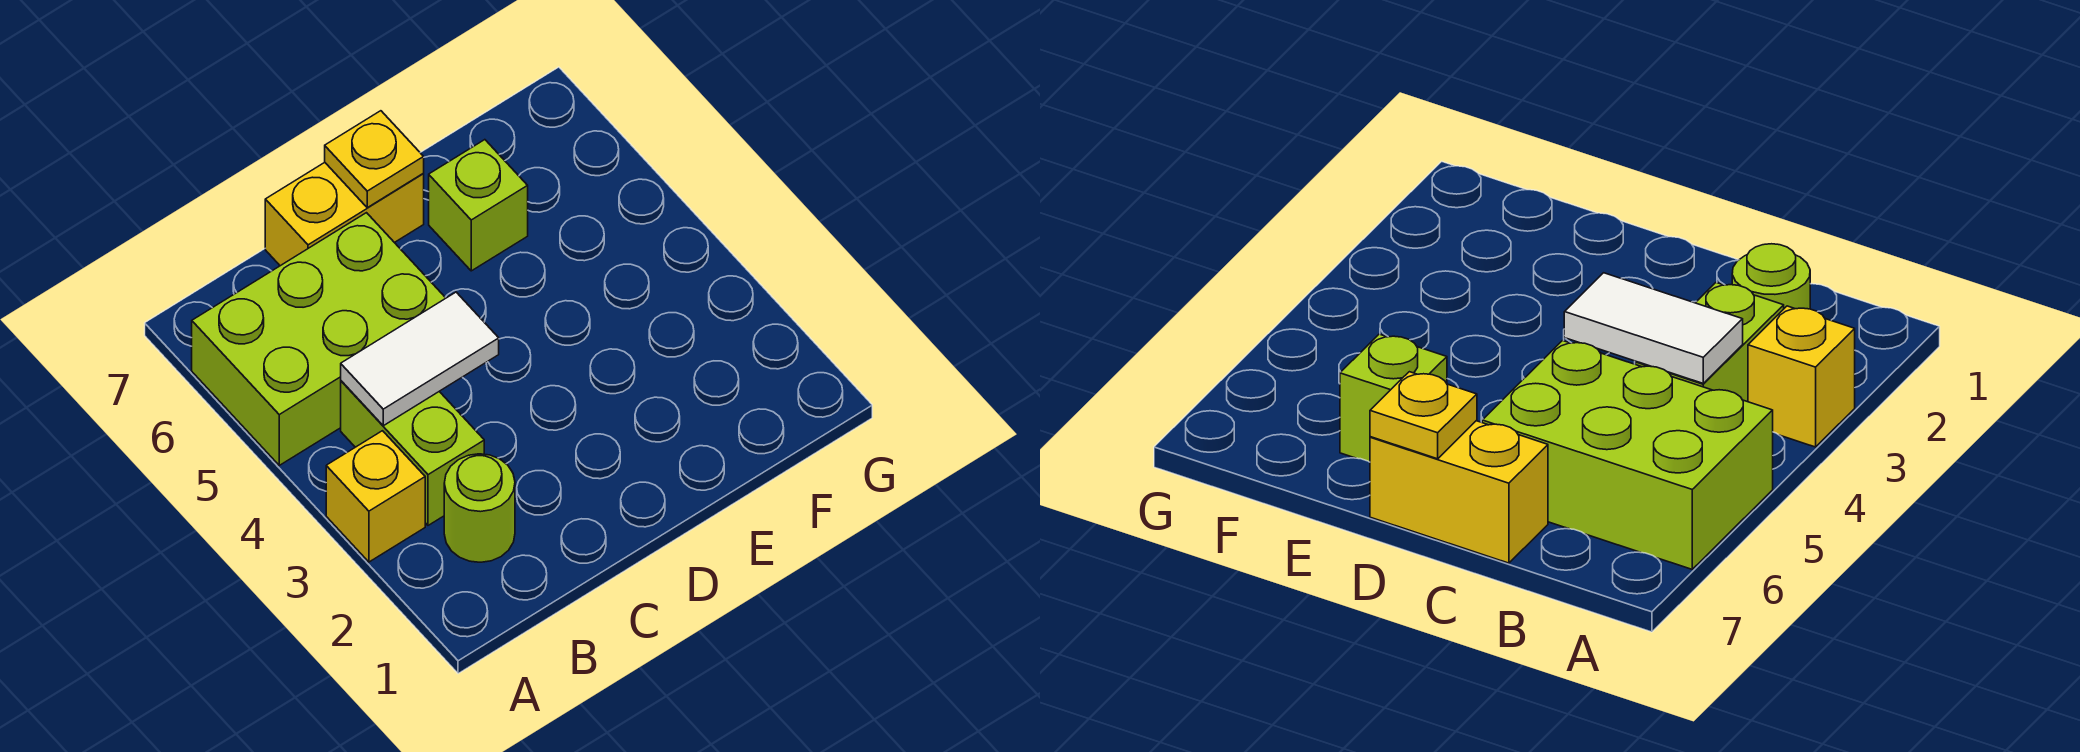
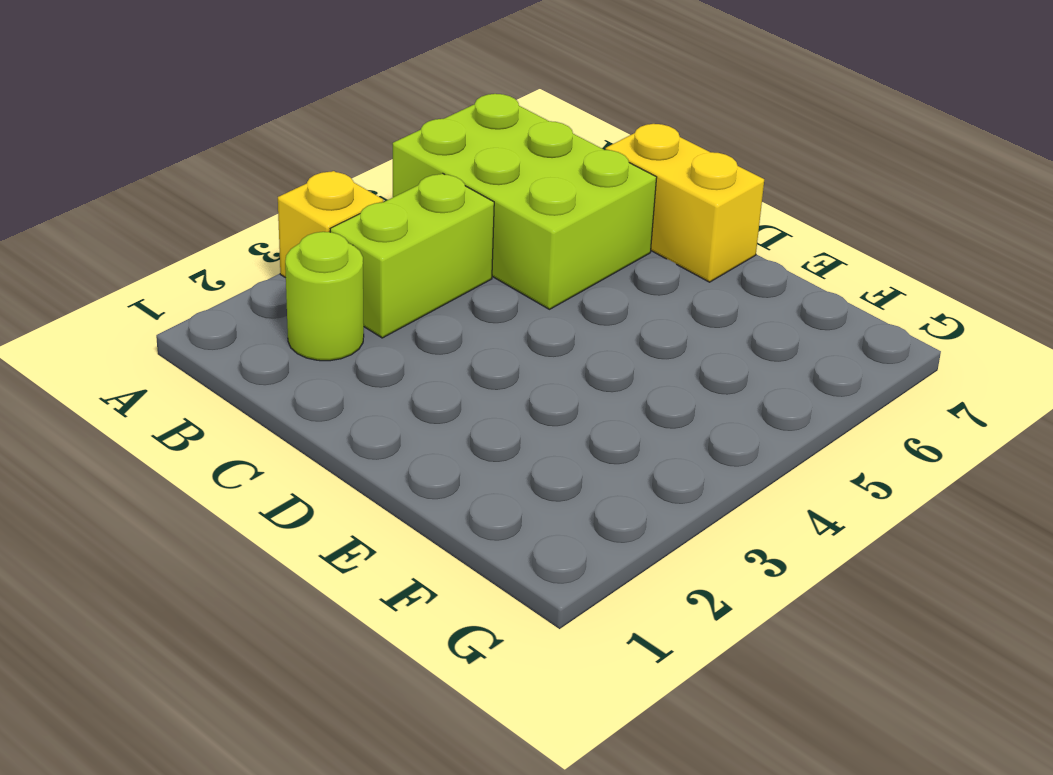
none -> lime 1x1 brick [429,140,528,271]
none -> white 1x2 tile [341,292,499,426]

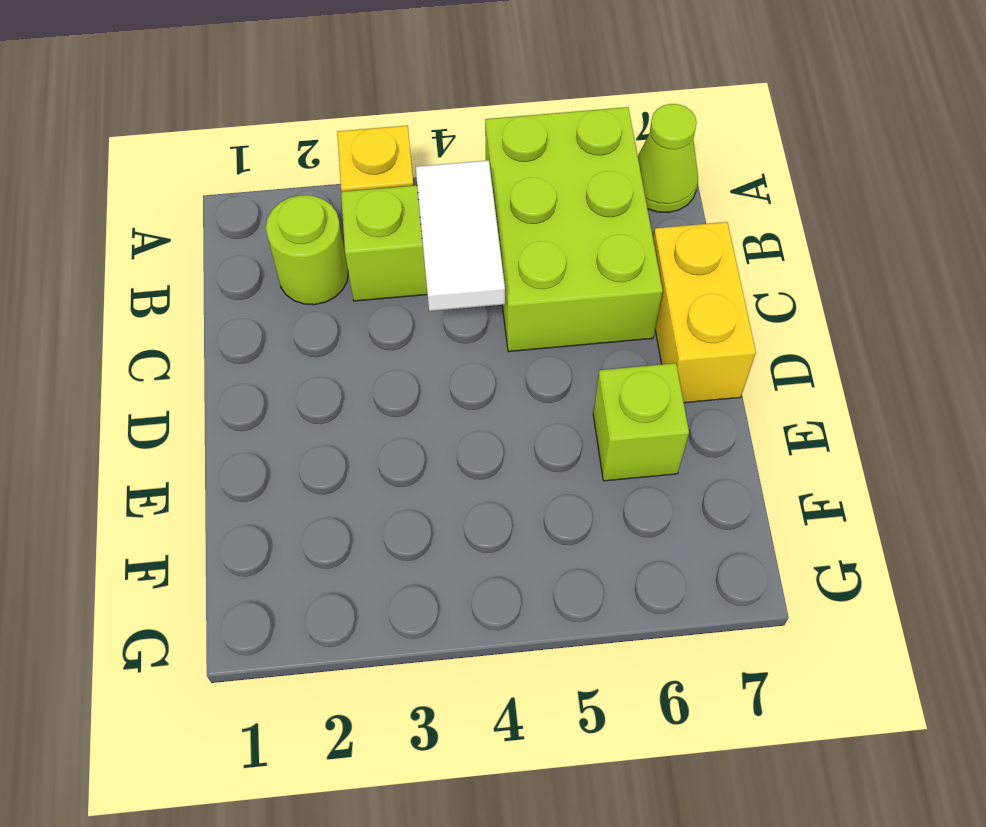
lime 1x1 cone [638,104,698,213] -> none
none -> yellow 1x1 plate [325,111,424,208]

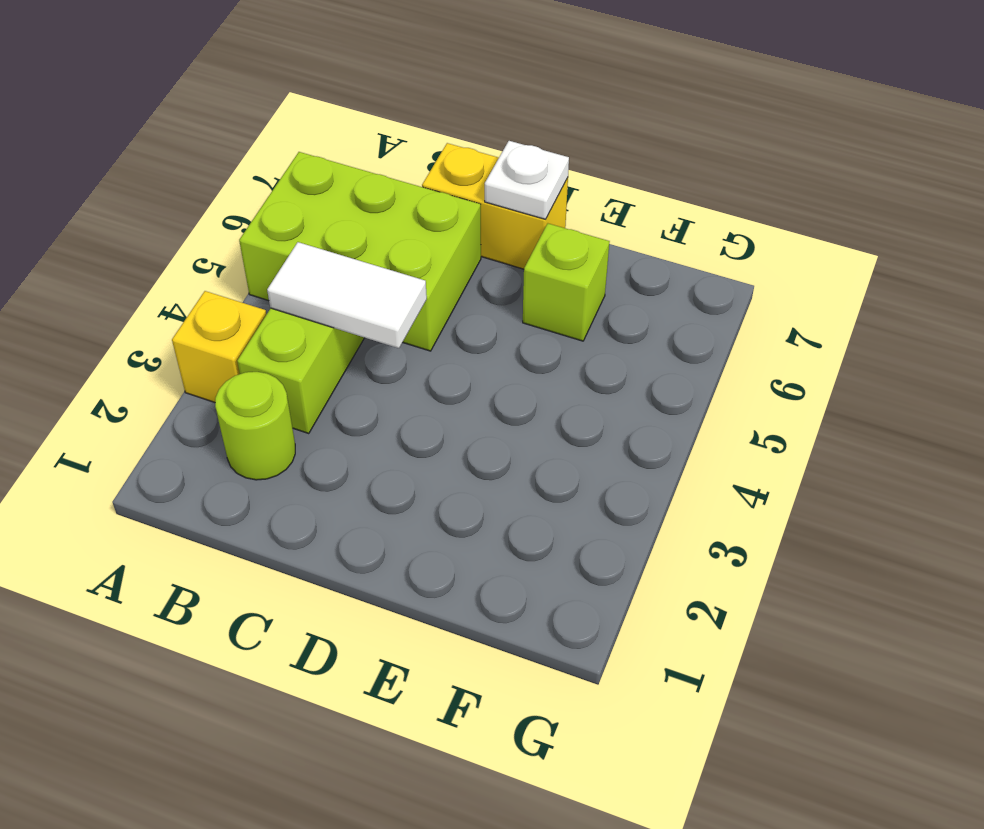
white 1x1 plate [485,141,569,219] -> yellow 1x1 plate [325,111,424,208]

